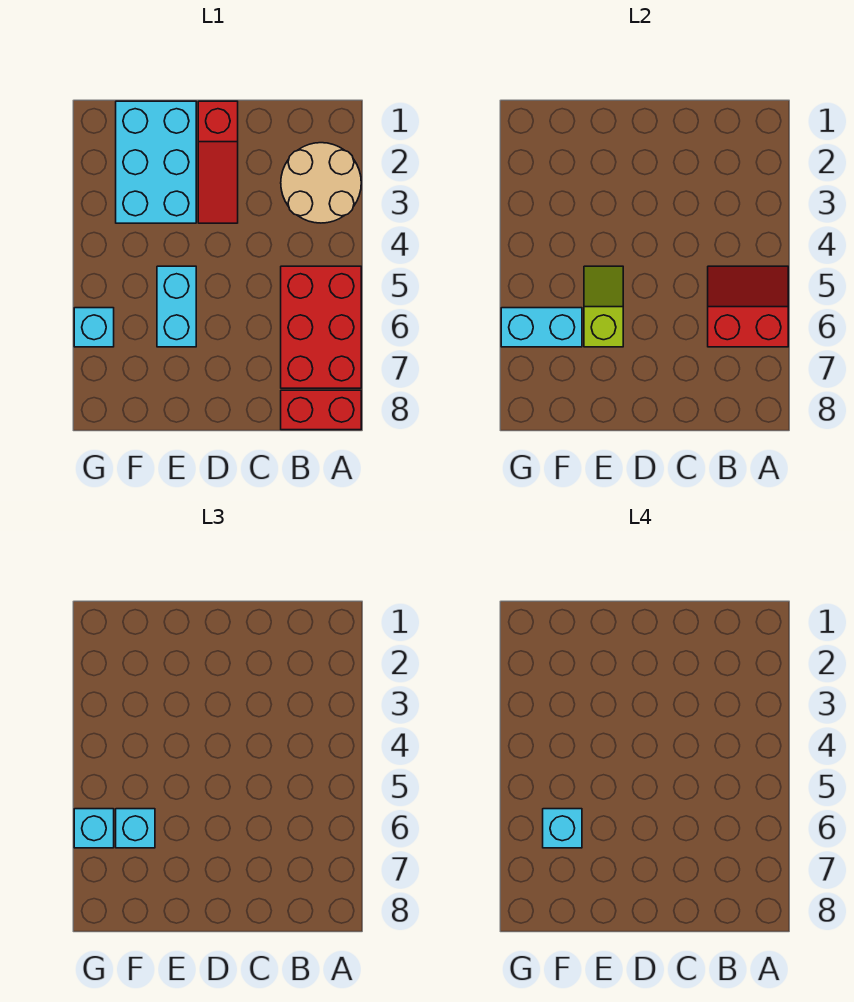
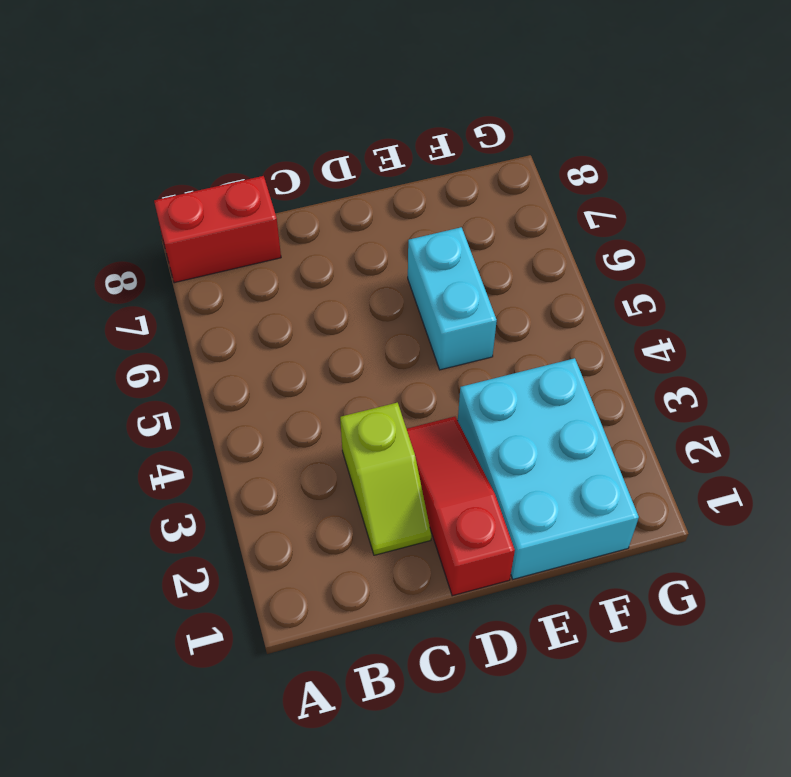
lime 1x2 slope [340,403,431,555] -> lime 1x2 slope moved to [584,266,623,347]
none -> tan 2x2 round brick [281,143,361,223]
none -> red 2x3 brick [281,266,361,388]
none -> cyan 1x1 brick [74,308,114,347]

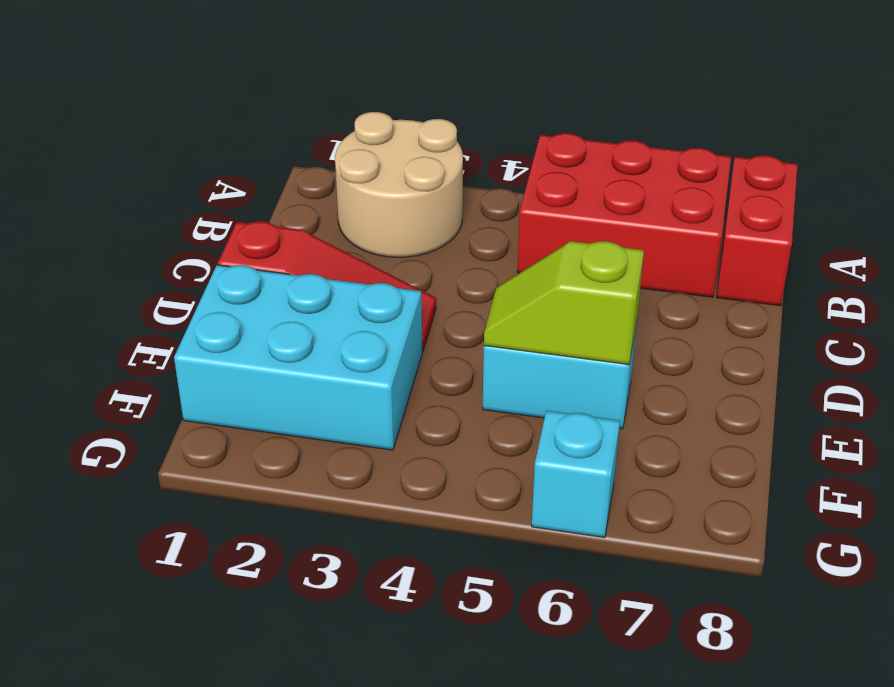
none -> red 2x2 slope [708,266,788,347]
none -> cyan 1x2 brick [501,308,582,347]
none -> cyan 1x1 brick [116,809,155,848]

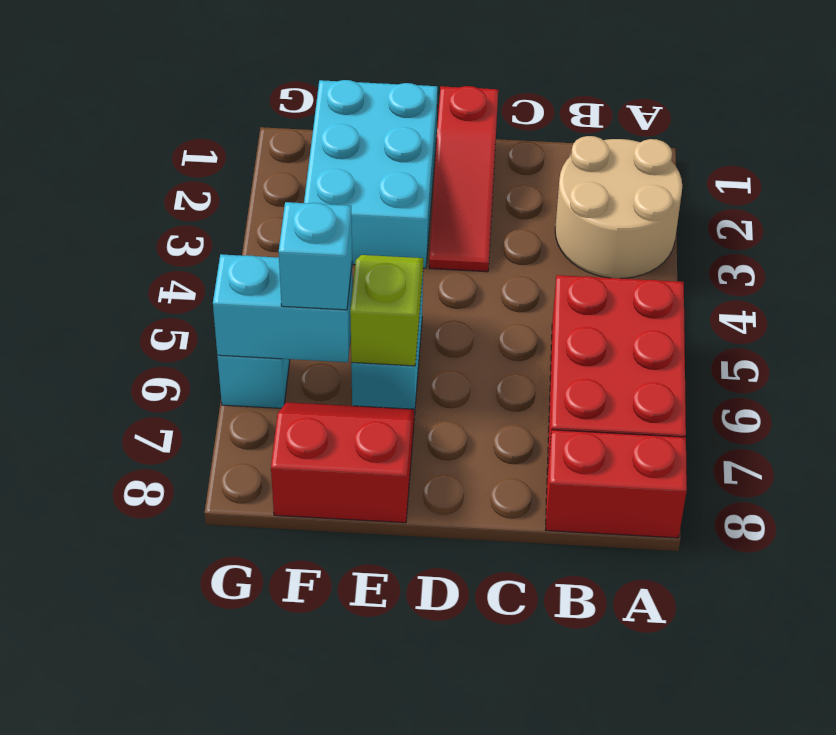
red 2x2 slope [271,402,415,523] -> red 2x2 slope moved to [708,266,788,347]
none -> cyan 1x1 brick [74,809,114,848]
none -> cyan 1x1 brick [543,809,582,848]

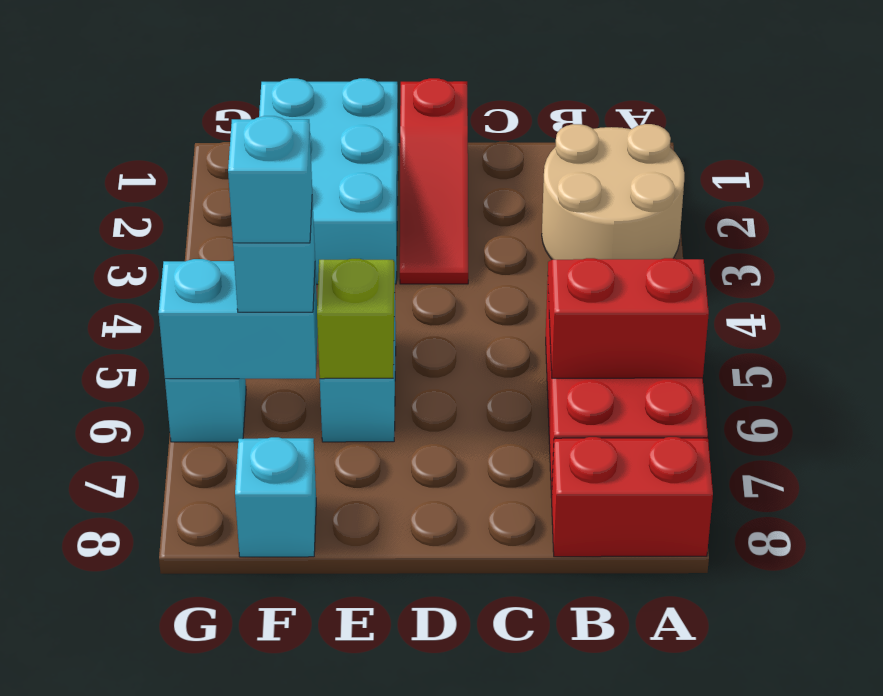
cyan 1x1 brick [235,437,316,557] -> cyan 1x1 brick moved to [74,809,114,848]

